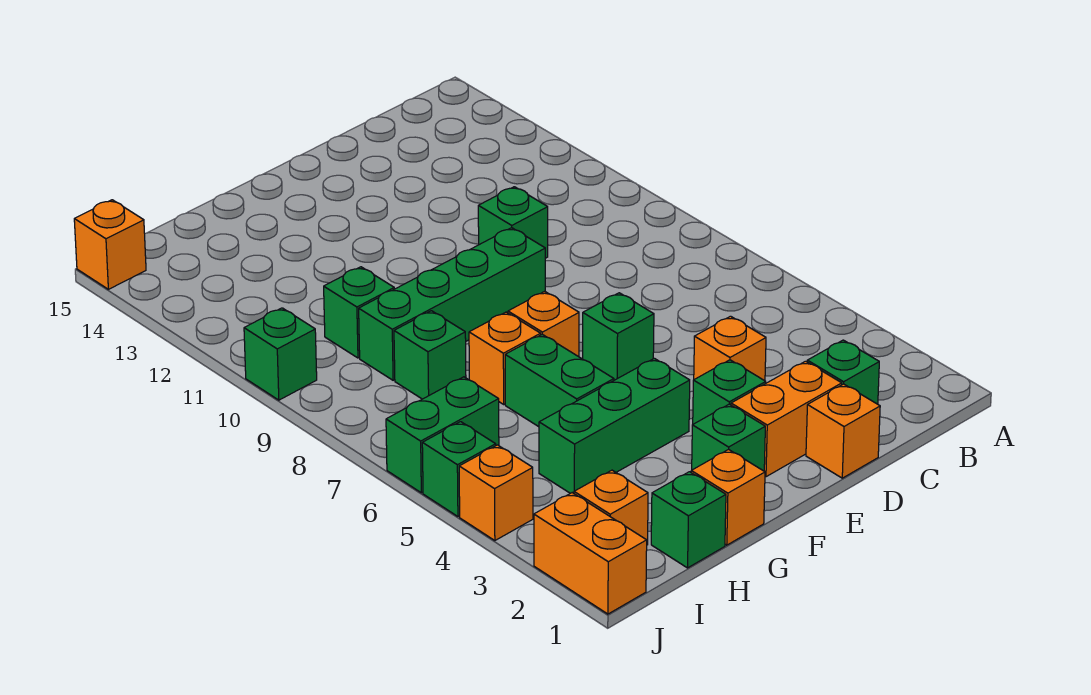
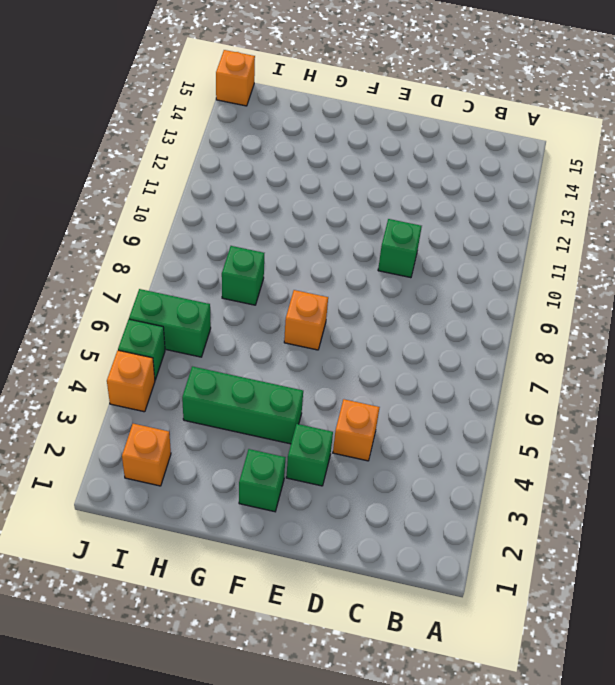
none -> green 1x1 brick [807,340,879,404]
none -> orange 1x1 brick [806,384,880,478]
none -> orange 1x2 brick [731,361,842,477]

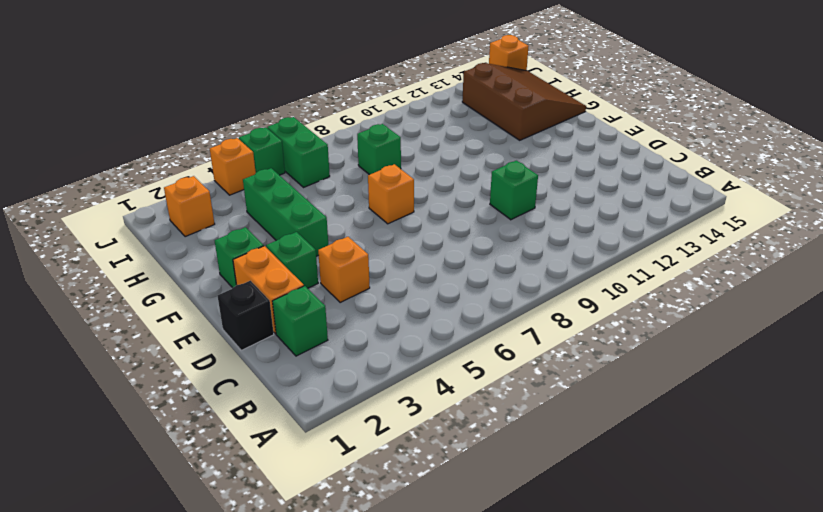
black 1x1 brick [218,281,274,350] -> orange 1x1 brick [806,384,880,478]
brown 3x3 slope [462,63,586,140] -> none
none -> green 1x1 brick [583,293,654,380]
none -> green 1x4 brick [359,228,545,380]
none -> orange 1x1 brick [691,449,765,545]

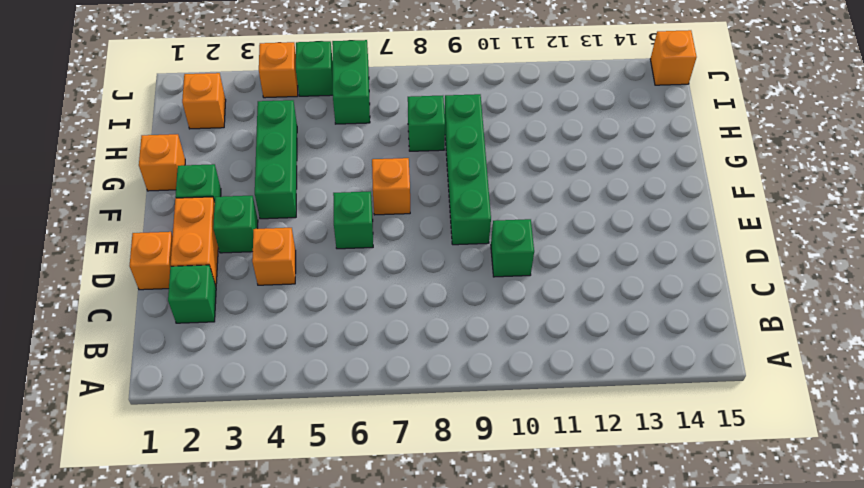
none -> green 1x2 brick [505,334,614,427]
none -> orange 1x1 brick [469,312,541,404]
none -> green 1x1 brick [651,472,726,568]

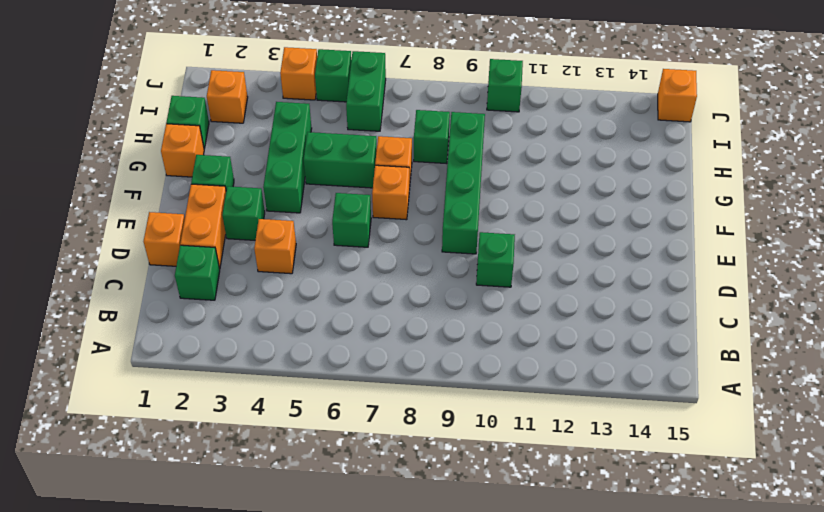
none -> green 1x1 brick [324,267,394,358]
none -> orange 1x2 brick [534,493,647,614]

